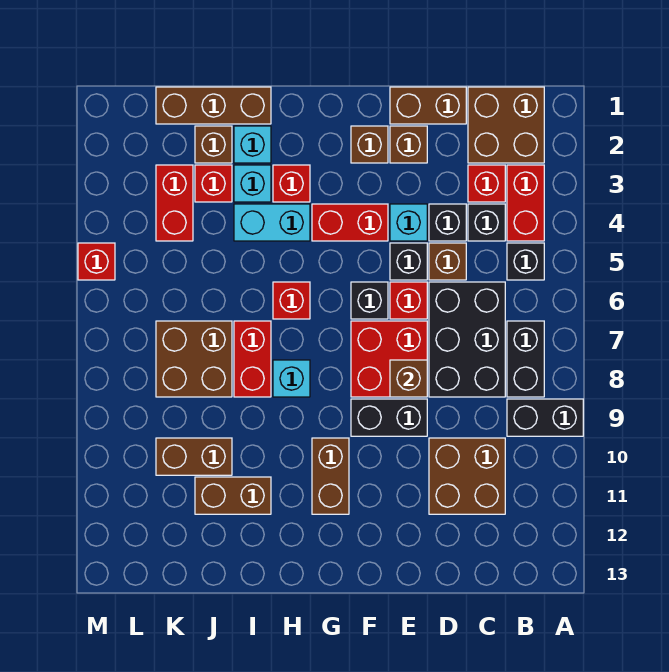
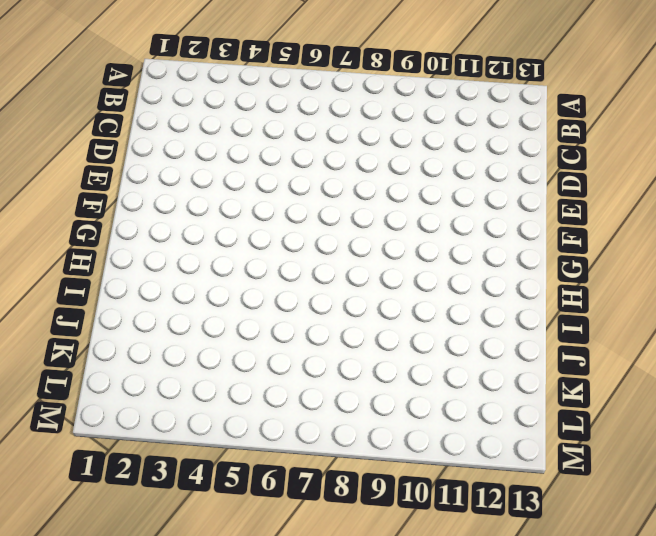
none -> black 1x2 brick [507,399,583,436]
none -> brown 2x2 brick [468,87,544,163]
none -> red 1x2 brick [507,165,544,241]
none -> black 1x1 brick [507,243,544,280]

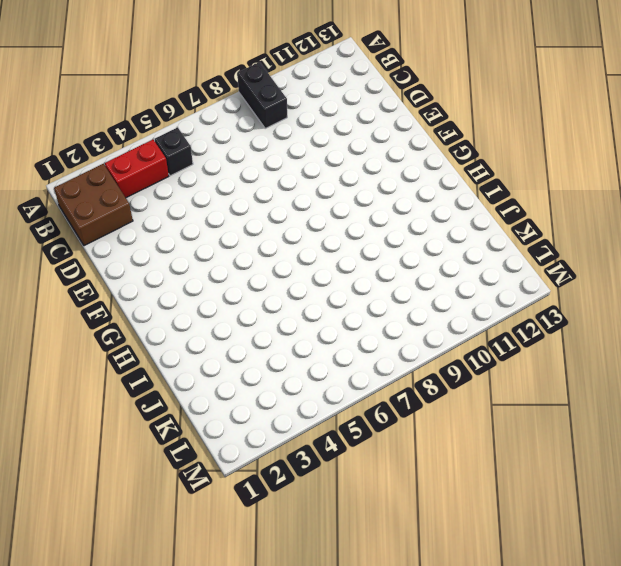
none -> black 1x2 brick [507,321,544,397]
none -> red 1x1 brick [468,165,505,202]
none -> black 1x1 brick [468,204,505,241]
none -> black 2x3 brick [429,282,505,397]

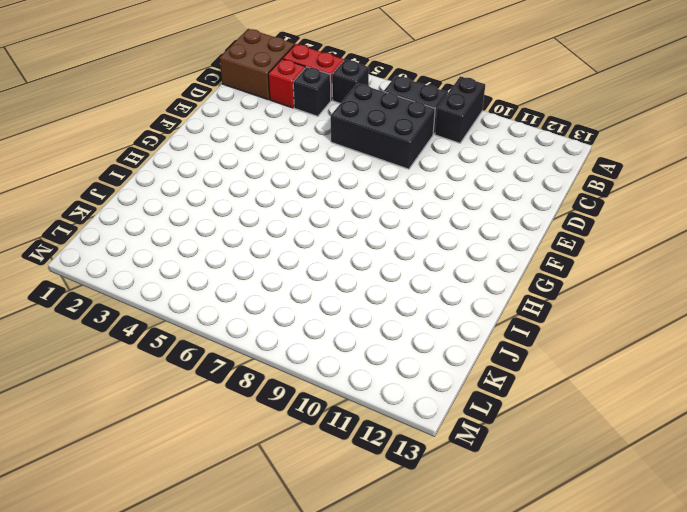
none -> brown 2x2 brick [429,438,505,514]
none -> brown 1x2 brick [390,87,466,124]
none -> black 1x1 brick [429,204,466,241]
none -> brown 1x1 brick [429,243,466,280]

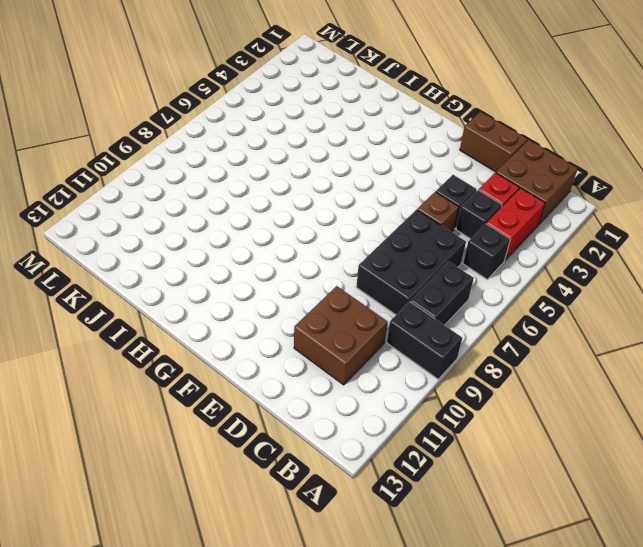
none -> brown 1x1 brick [390,126,427,163]
none -> cyan 1x1 brick [390,204,427,241]
none -> black 1x1 brick [390,243,427,280]
none -> red 1x1 brick [390,282,427,319]

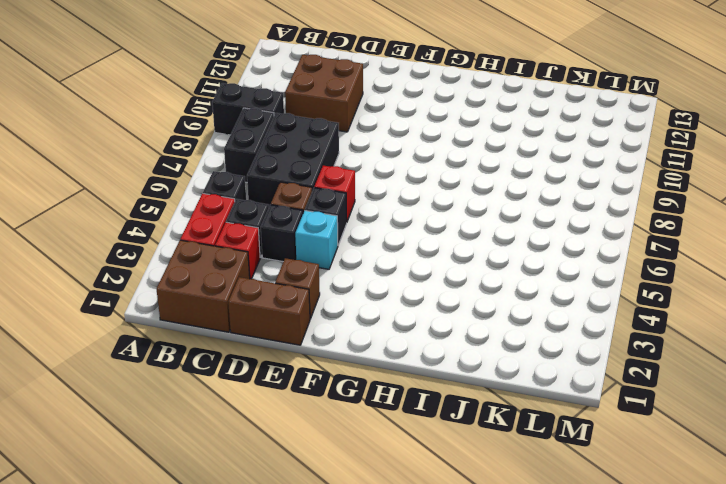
none -> red 2x2 brick [351,321,427,397]
none -> black 1x2 brick [351,399,427,436]
none -> brown 1x1 brick [351,126,388,163]
none -> red 1x2 brick [312,204,388,241]

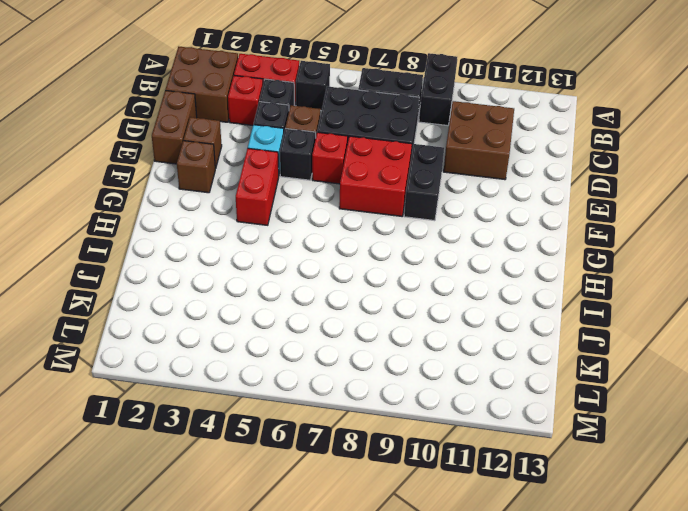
none -> black 1x1 brick [351,282,388,319]
none -> brown 1x2 brick [312,438,349,514]
none -> red 1x1 brick [273,165,310,202]
none -> cyan 1x2 brick [234,204,310,241]

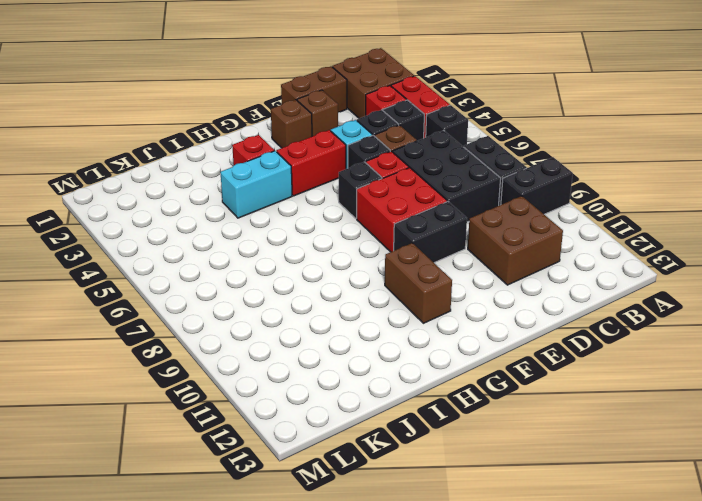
none -> red 1x1 brick [273,282,310,319]
none -> cyan 1x1 brick [273,360,310,397]
none -> brown 1x3 brick [156,87,271,124]
none -> cyan 1x1 brick [234,126,271,163]

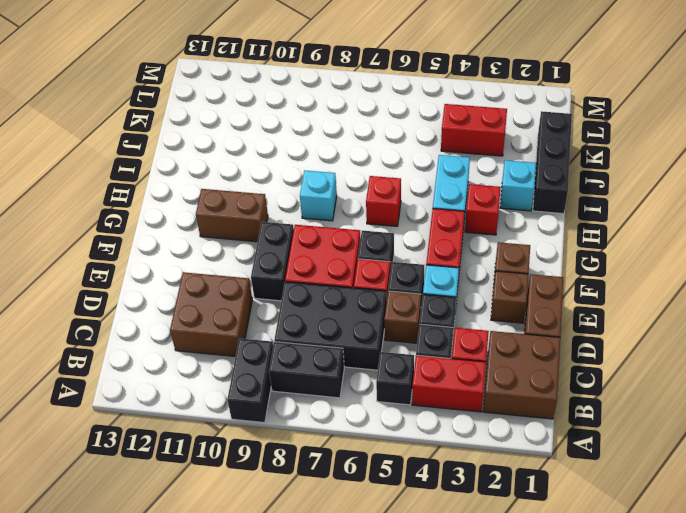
black 1x3 brick [533,111,572,214] -> brown 1x3 brick [156,87,271,124]
none -> cyan 1x1 brick [234,165,271,202]
none -> red 1x2 brick [234,321,271,397]
none -> brown 1x2 brick [195,477,271,514]
none -> brown 1x1 brick [195,126,232,163]

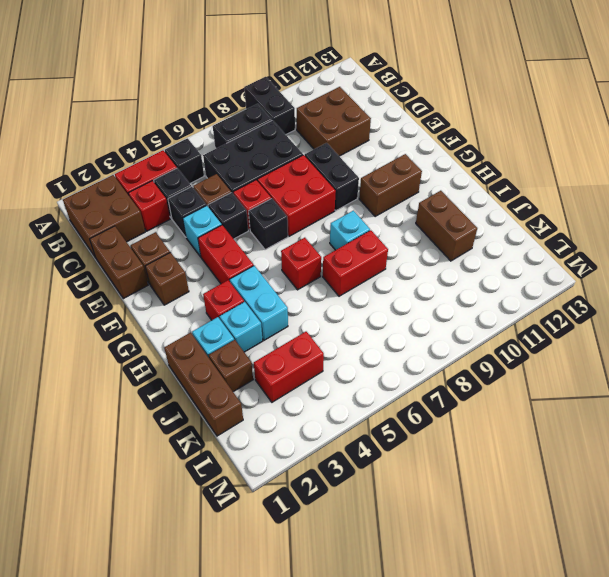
none -> red 1x1 brick [195,165,232,202]
none -> brown 2x2 brick [156,321,232,397]
none -> brown 1x2 brick [156,438,232,475]
none -> red 1x1 brick [78,243,115,280]

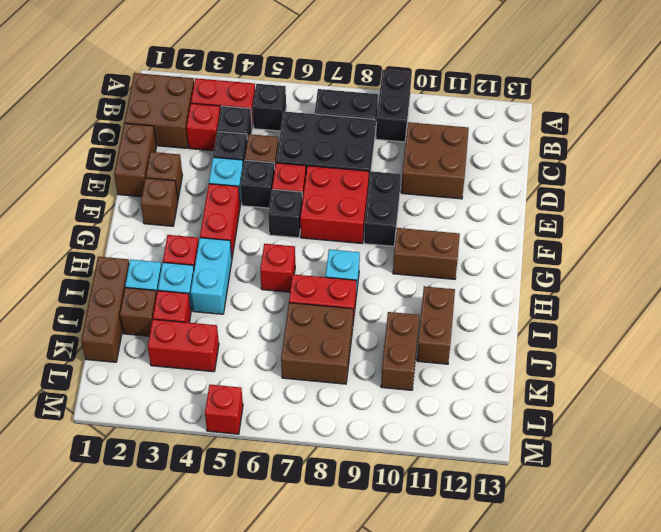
none -> brown 1x1 brick [390,360,427,397]

